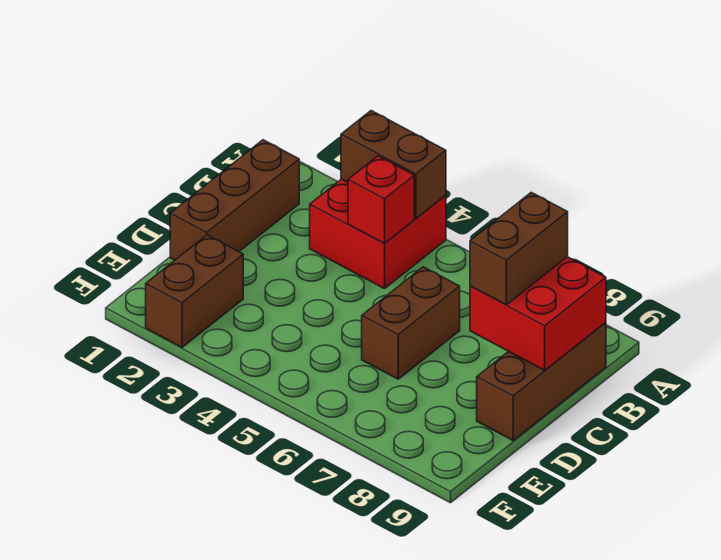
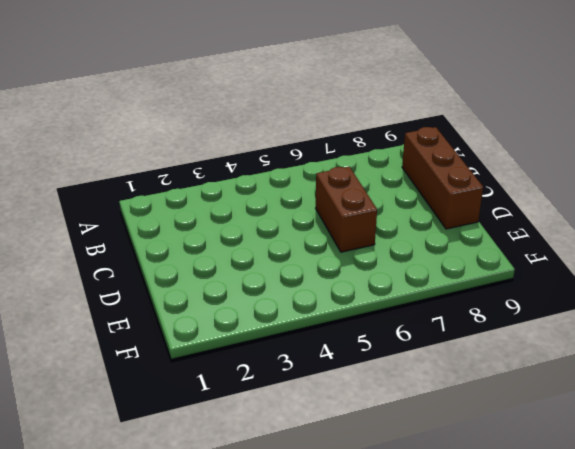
none -> red 2x2 brick [310,179,446,289]
none -> brown 1x3 brick [170,140,299,260]

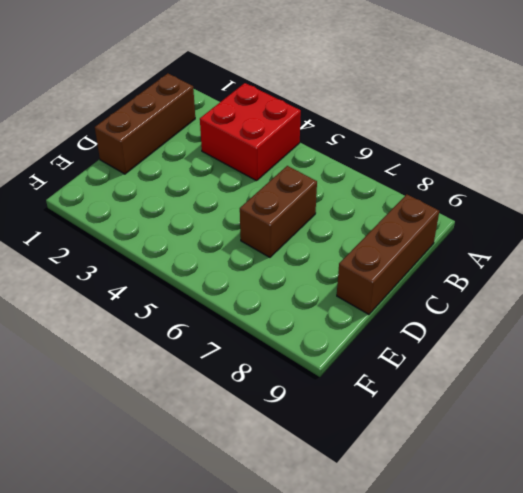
none -> brown 1x2 brick [146,235,243,347]
none -> brown 1x2 brick [341,111,446,218]

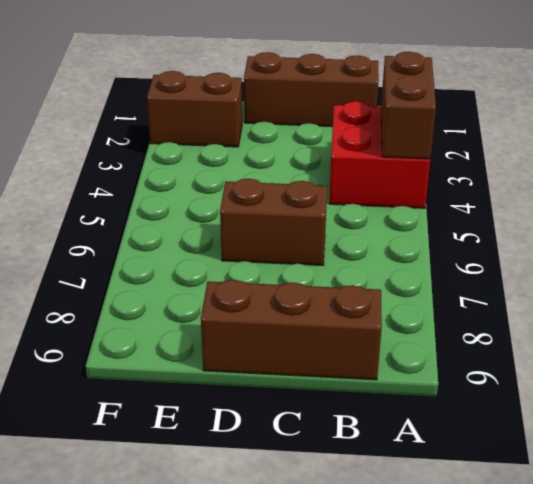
none -> red 1x1 brick [348,156,414,243]
none -> red 2x2 brick [470,257,606,370]

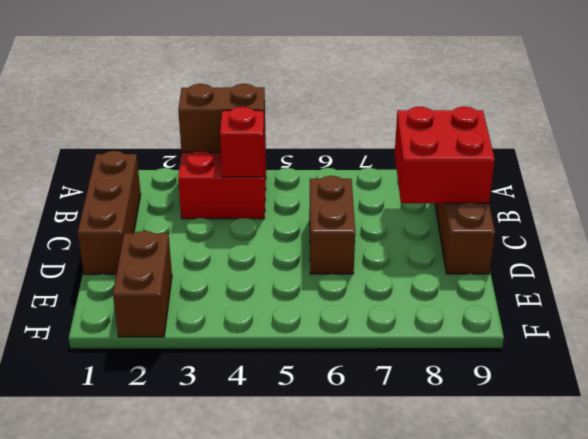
none -> brown 1x2 brick [470,192,568,305]

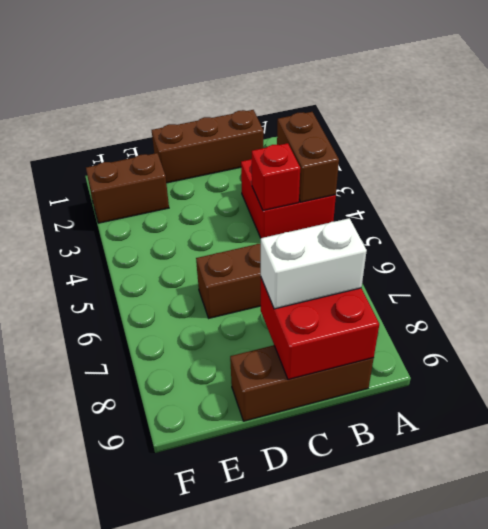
white 1x2 brick [260,218,367,309] -> brown 1x2 brick [470,192,568,305]

